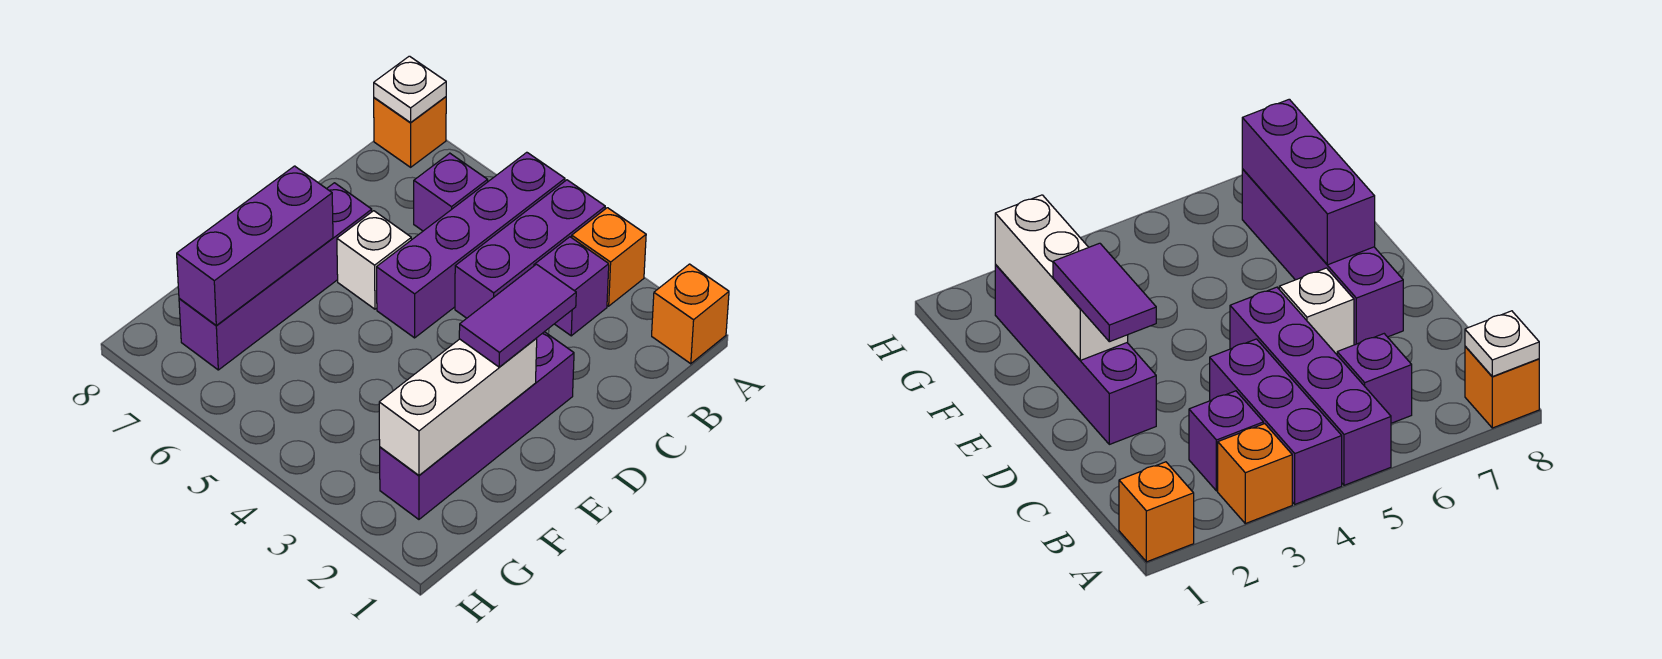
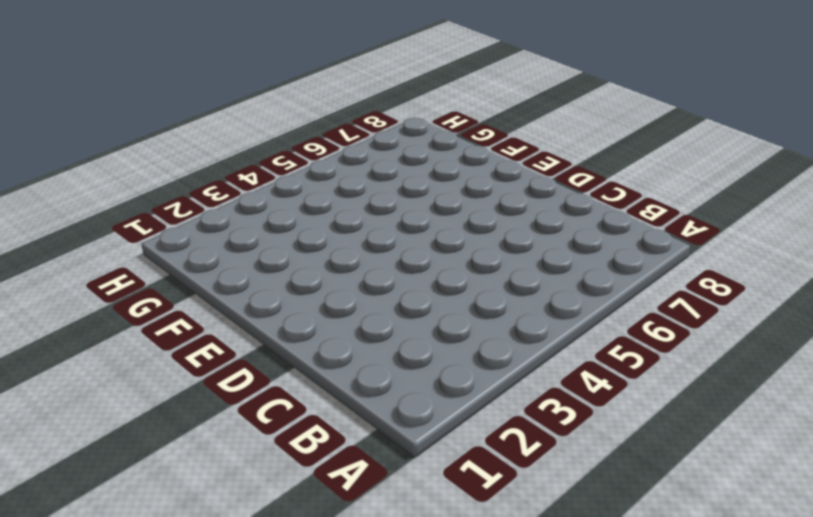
none -> orange 1x1 brick [652,264,729,364]
none -> orange 1x1 brick [572,208,646,306]
none -> purple 1x3 brick [455,180,605,318]

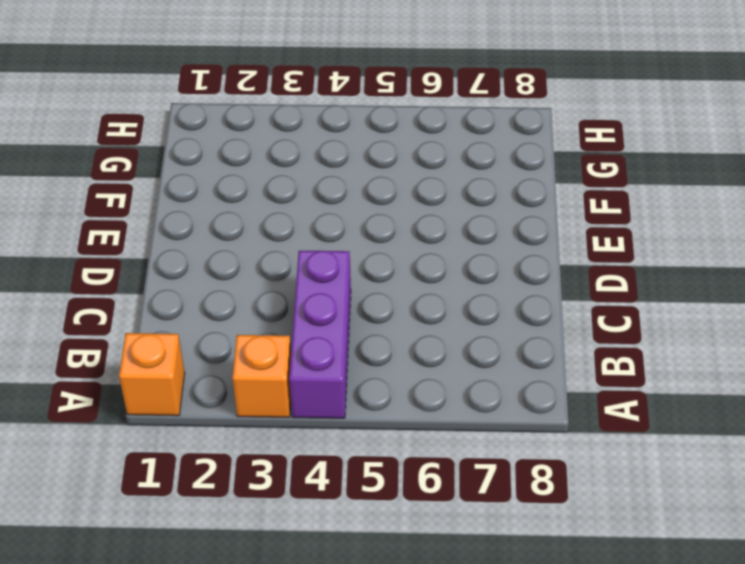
none -> purple 1x4 brick [377,152,565,338]
none -> orange 1x1 brick [374,97,446,167]
none -> purple 1x1 brick [534,237,609,336]

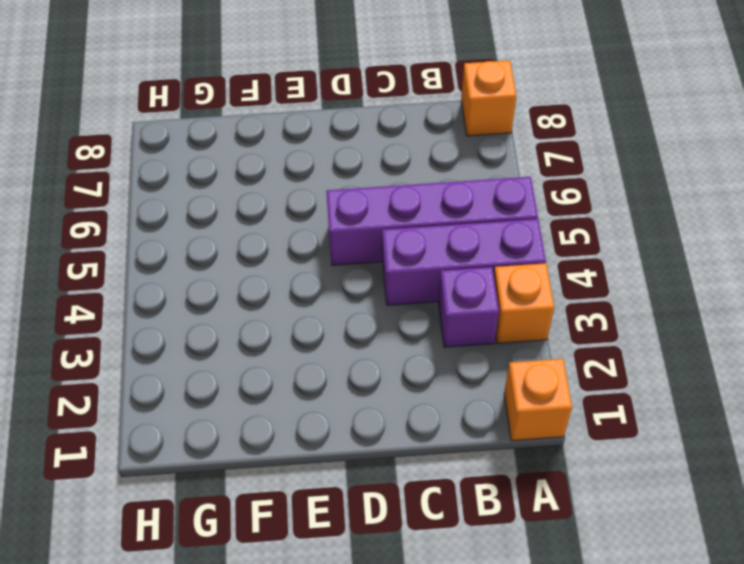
none -> purple 1x1 brick [414,153,488,231]
none -> purple 1x4 brick [380,332,574,519]
none -> white 1x1 brick [337,211,411,309]

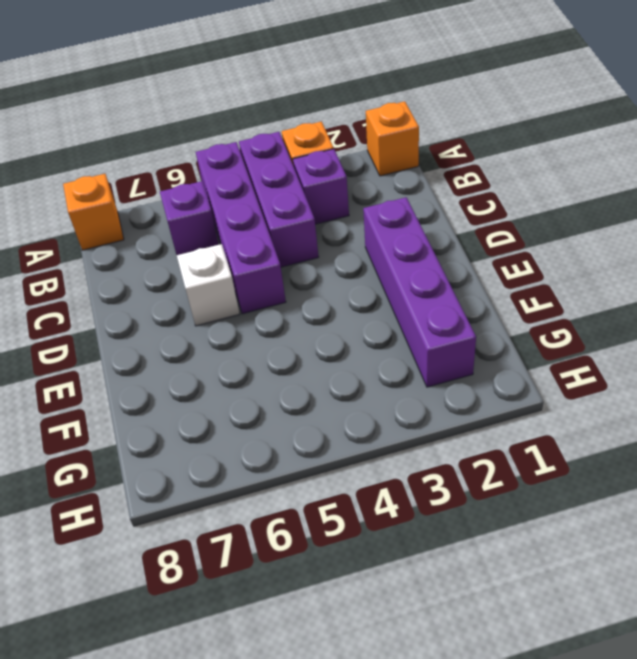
none -> purple 1x4 brick [179,183,372,370]
none -> white 1x1 plate [374,56,446,122]
none -> white 1x3 brick [379,338,537,475]

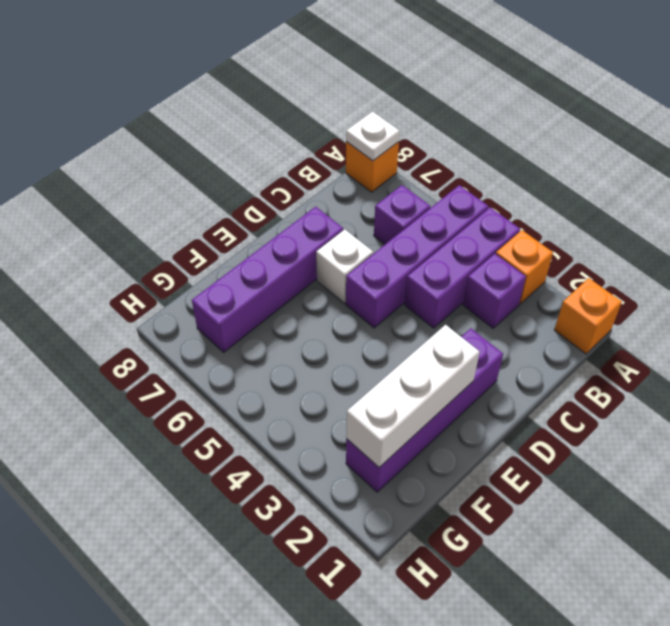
none -> purple 1x3 brick [177,166,333,325]
none -> purple 1x2 tile [459,264,576,367]

